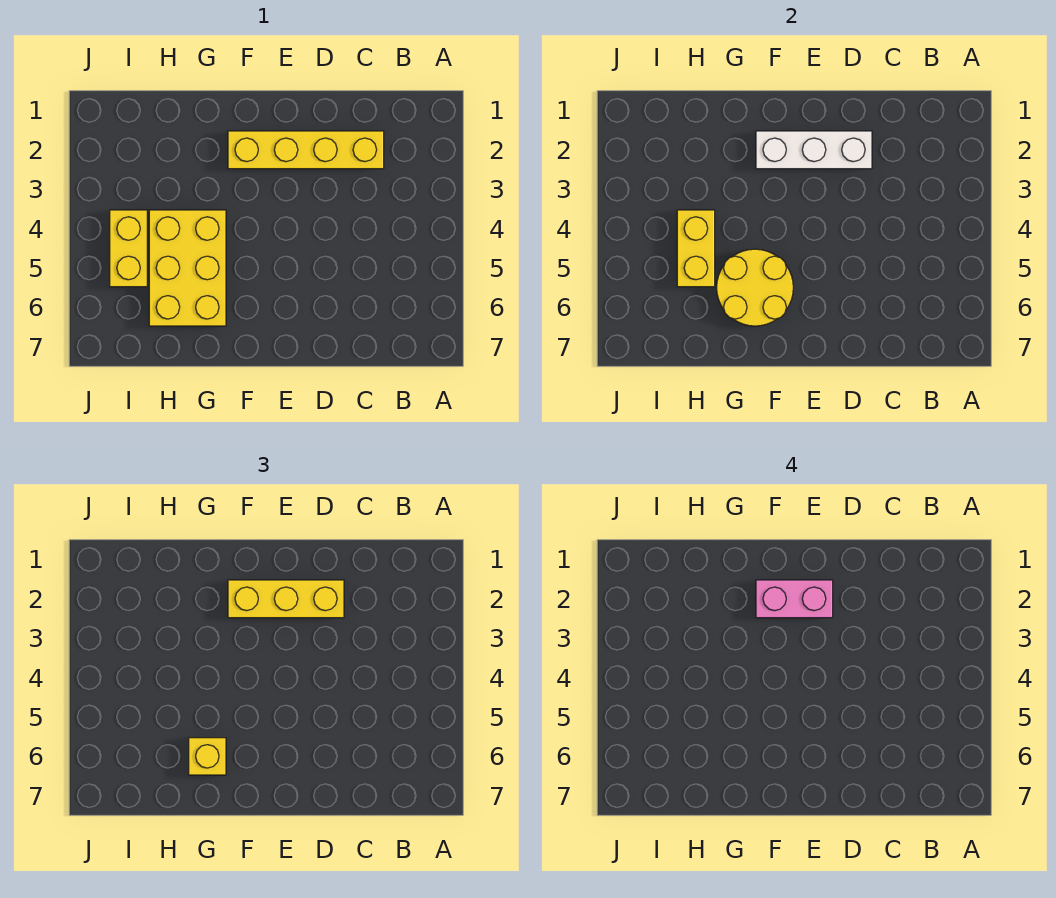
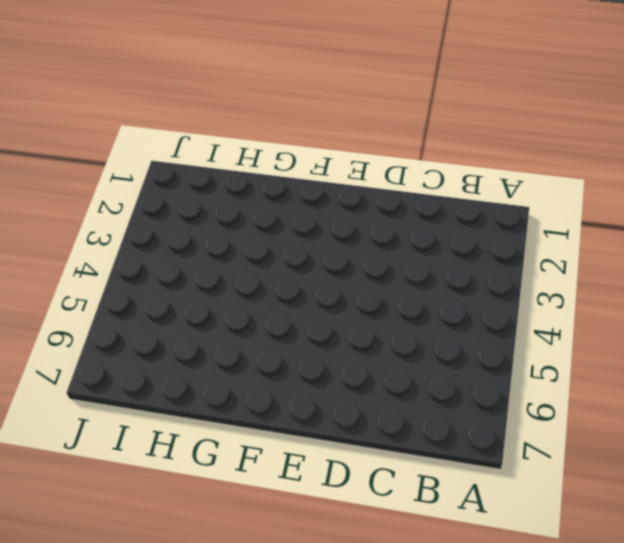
none -> yellow 1x4 brick [228,131,384,169]
none -> yellow 2x3 brick [149,210,226,326]

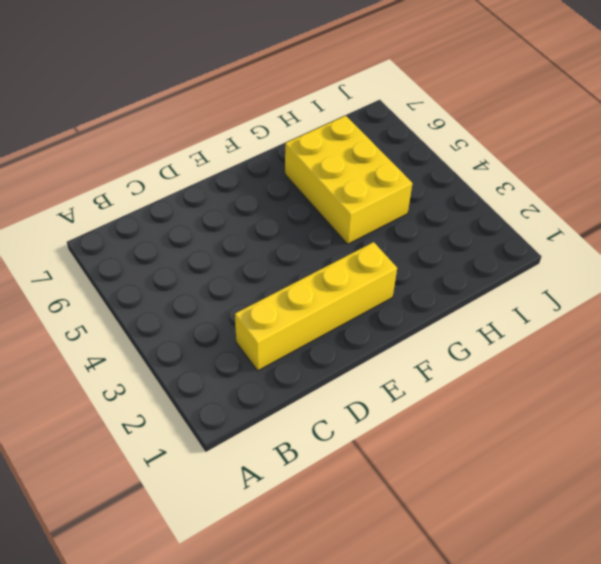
none -> yellow 1x2 brick [110,210,147,287]
none -> white 1x3 brick [756,131,872,169]

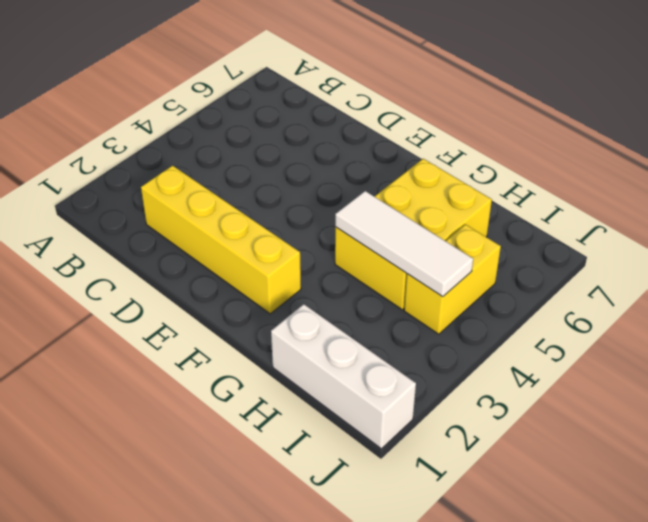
white 1x3 tile [335,191,473,297] -> yellow 1x2 brick [677,210,715,287]
white 1x3 brick [271,304,416,449] -> white 1x3 brick moved to [756,131,872,169]
none -> yellow 2x2 round brick [717,249,793,326]
none -> yellow 1x3 brick [228,580,344,618]

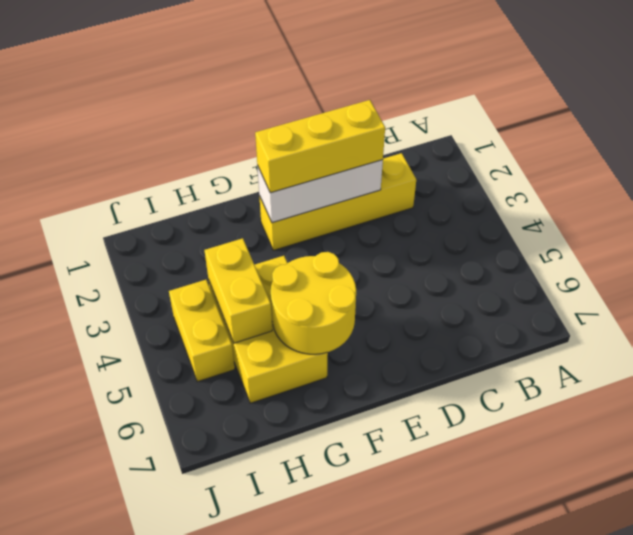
none -> yellow 1x1 brick [189,738,226,775]
none -> pink 1x2 brick [756,580,833,618]

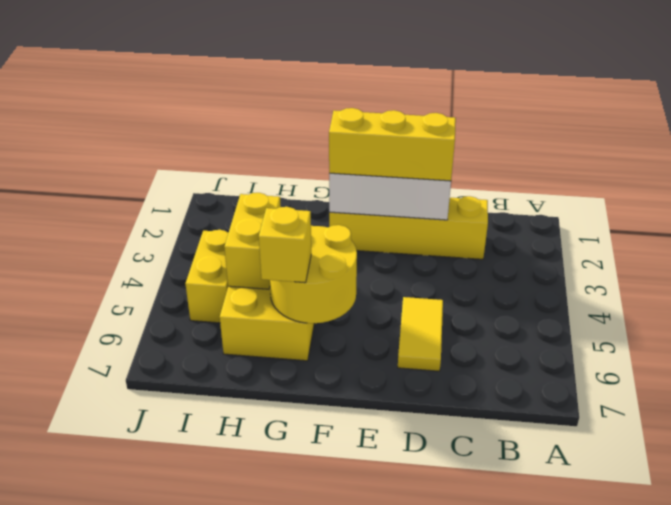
yellow 1x2 tile [398,297,443,371] -> none
none -> pink 1x2 brick [756,580,833,618]

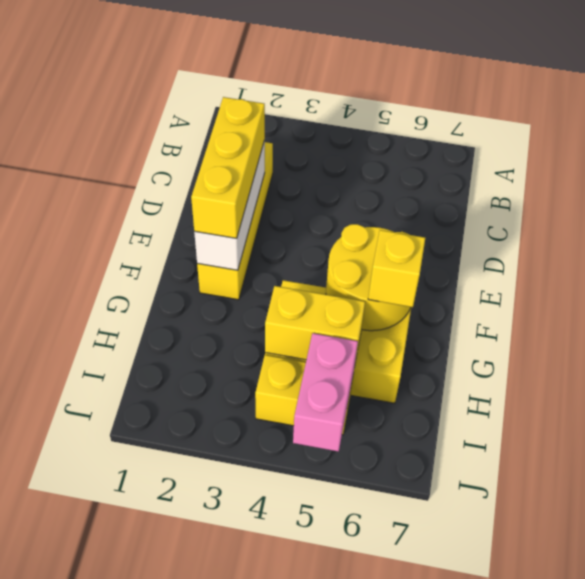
pink 1x2 brick [293,333,358,452] -> pink 1x2 brick moved to [756,580,833,618]

